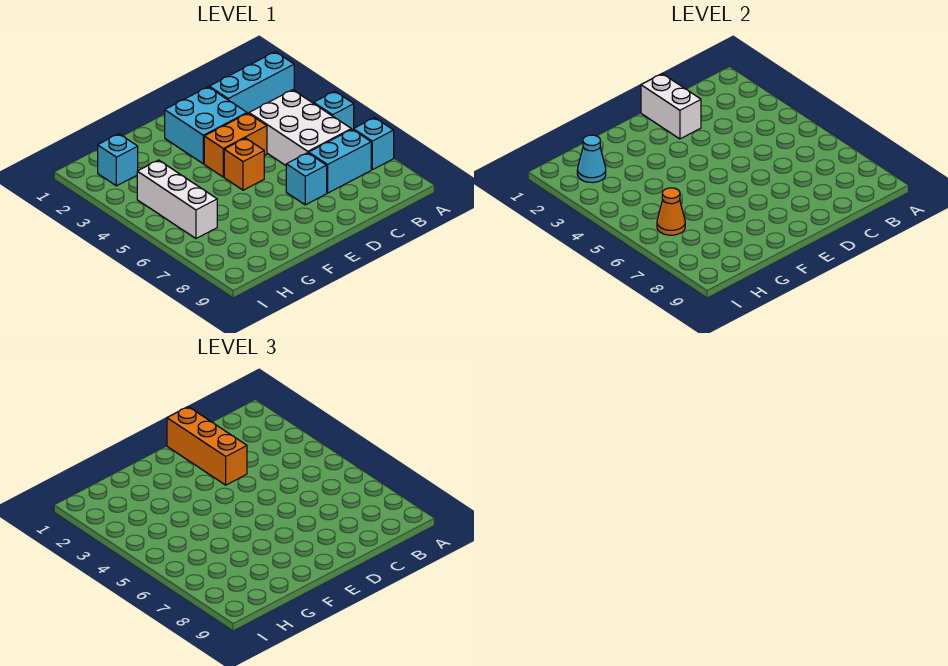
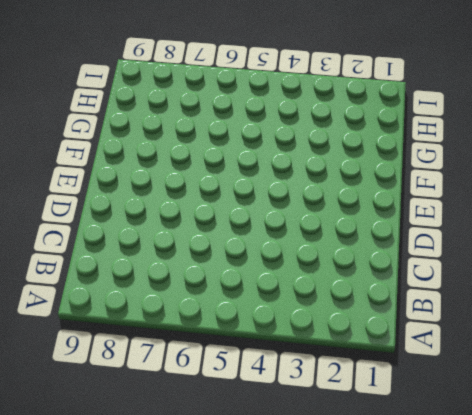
none -> cyan 1x3 brick [209,52,294,113]
none -> cyan 1x1 brick [314,91,354,129]
none -> cyan 1x1 brick [353,118,394,170]

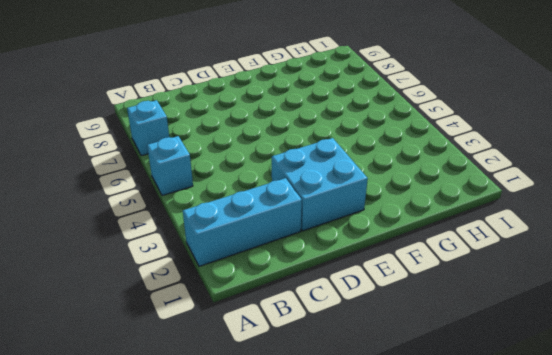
none -> white 2x3 brick [249,90,351,165]
none -> cyan 1x2 brick [309,129,371,193]
none -> orange 1x2 brick [204,113,267,177]

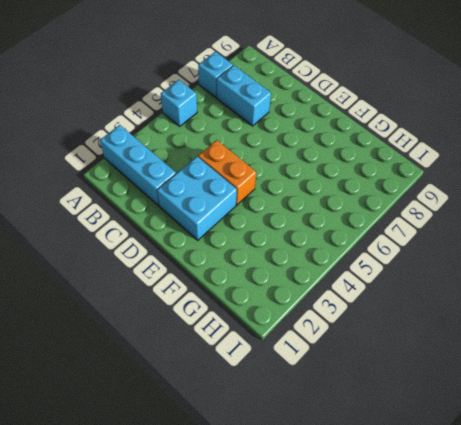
none -> white 2x3 brick [249,90,351,165]
none -> cyan 1x1 brick [286,153,327,205]
none -> orange 1x1 brick [224,138,264,190]

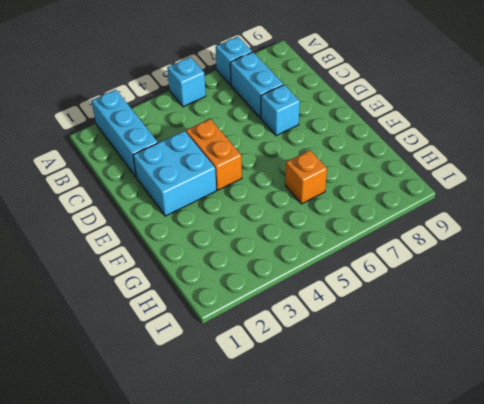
orange 1x1 brick [285,150,327,204] -> orange 1x1 brick moved to [224,138,264,190]
none -> white 2x3 brick [249,90,351,165]
none -> cyan 1x1 brick [98,134,138,186]
none -> white 1x3 brick [137,160,217,238]

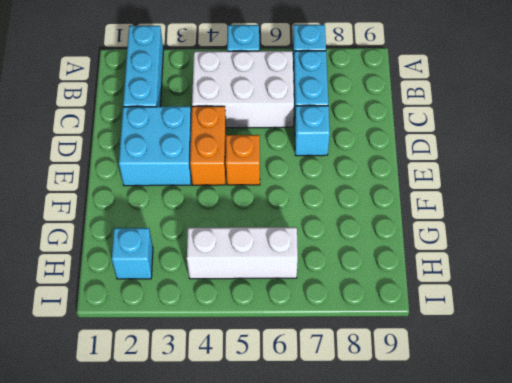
none -> white 1x2 brick [641,74,701,139]
none -> cyan 1x1 cone [577,135,606,183]
none -> orange 1x1 cone [657,188,685,235]

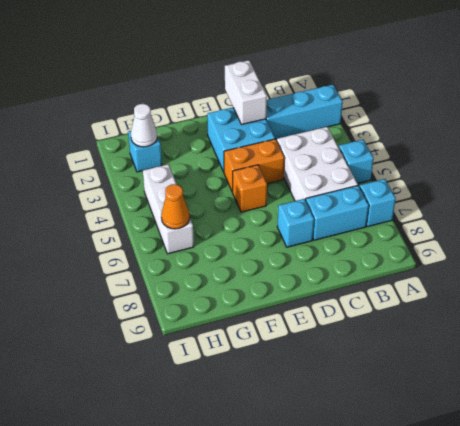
white 1x1 cone [131,104,157,147] -> cyan 1x1 cone [577,135,606,183]
none -> orange 1x3 brick [167,407,247,485]

